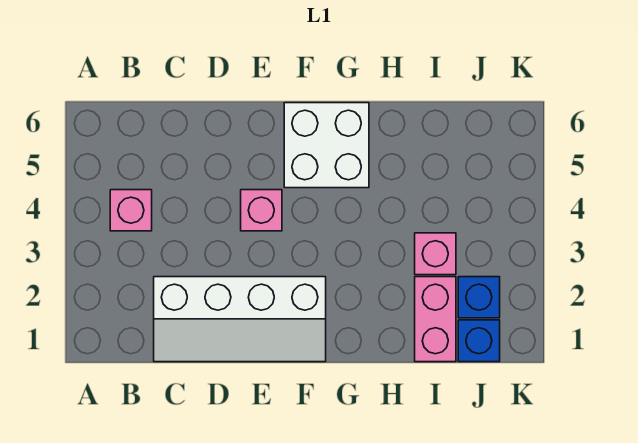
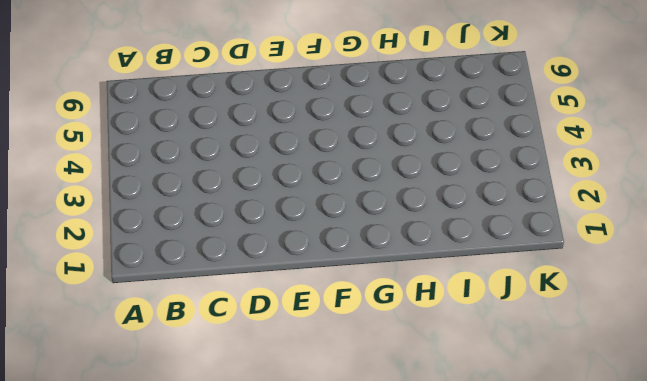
none -> pink 1x1 brick [110,190,152,231]
none -> white 2x4 slope [154,277,326,362]

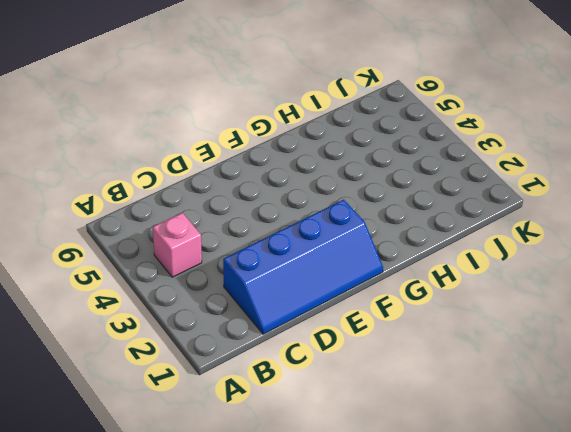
blue 2x4 slope [223,200,383,334] -> white 2x4 slope [154,277,326,362]
none -> pink 1x1 brick [241,190,282,231]
none -> white 2x2 brick [284,103,369,188]

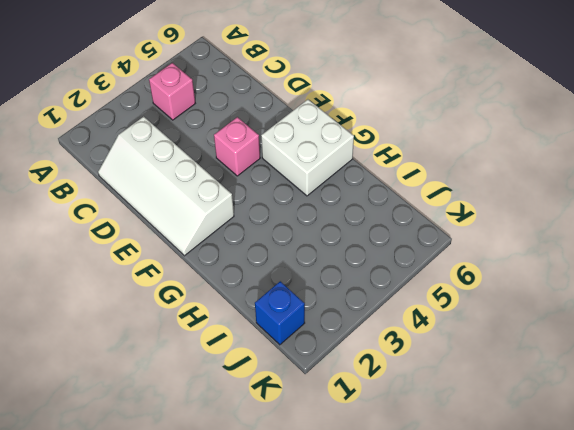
none -> pink 1x2 brick [415,277,456,362]
none -> pink 1x1 brick [415,233,456,275]

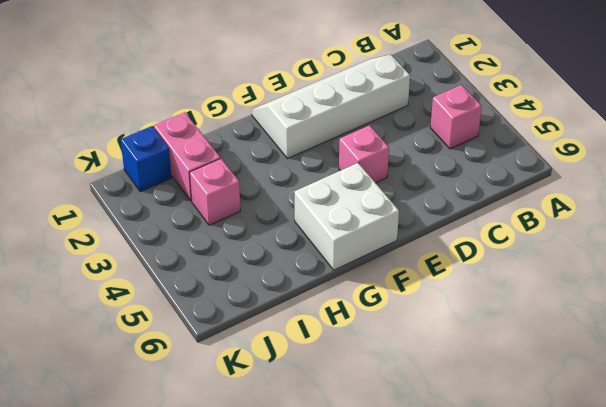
none -> blue 1x1 brick [458,277,500,318]

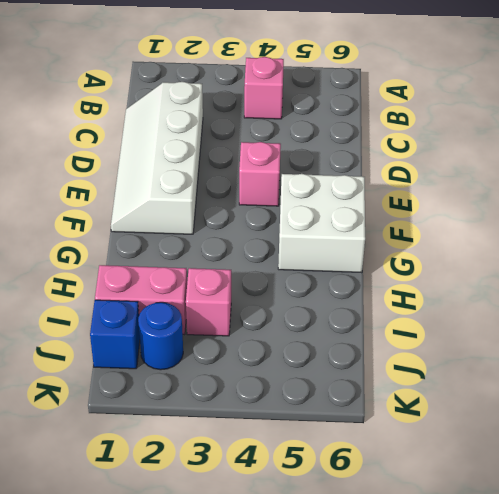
blue 1x1 round brick [138,302,183,370] -> blue 1x1 brick [458,277,500,318]

